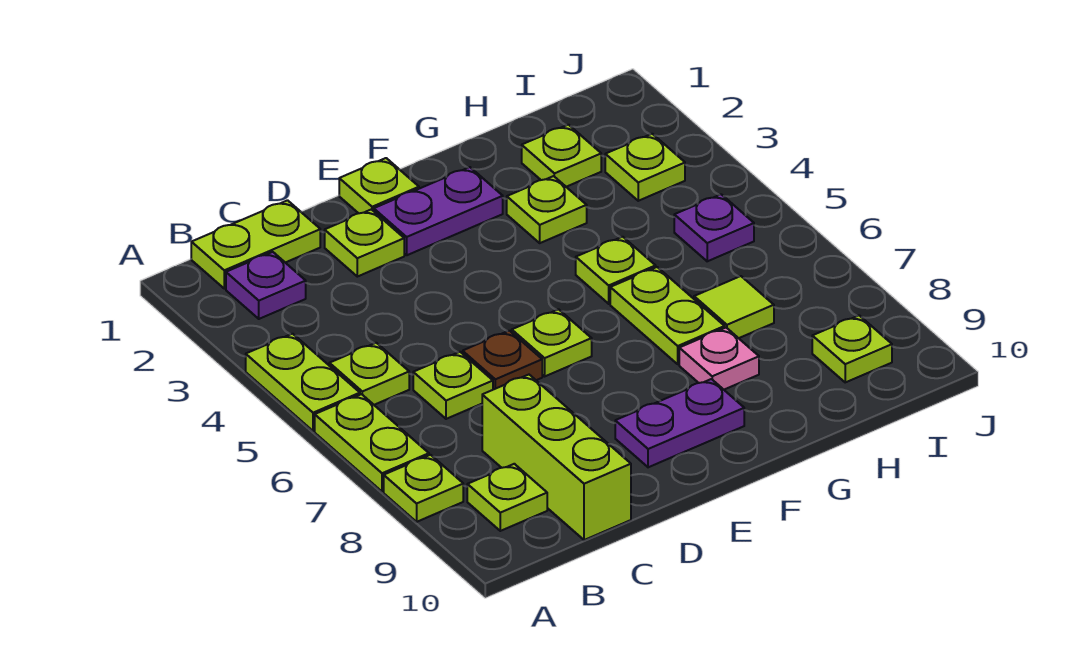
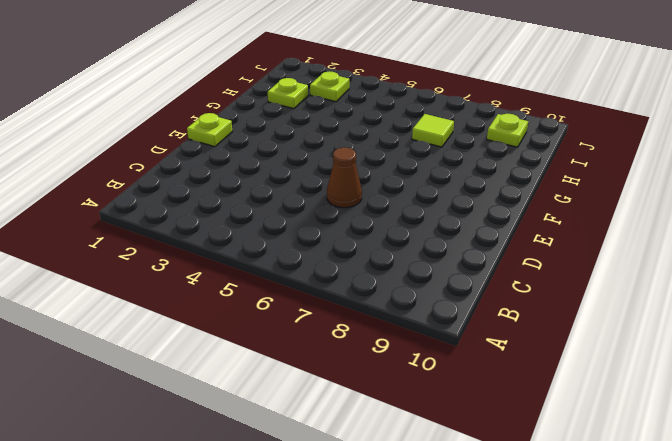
brown 1x1 cone [327,147,362,208] -> brown 1x1 plate [463,331,542,390]
none -> lime 1x2 plate [246,334,360,431]
none -> lime 1x2 plate [315,394,429,492]
none -> lime 1x1 plate [384,455,463,522]

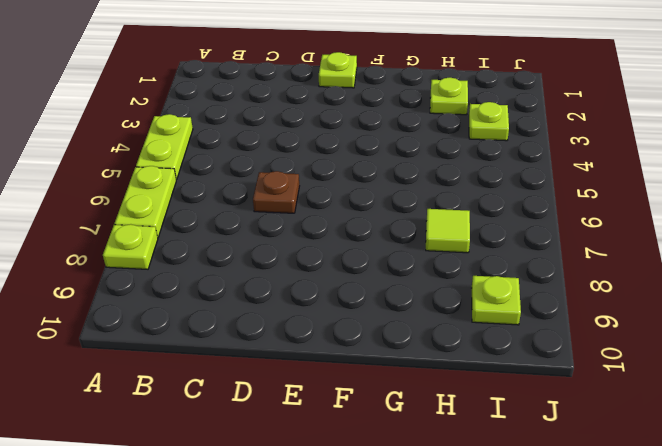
none -> lime 1x2 plate [191,200,320,289]
none -> purple 1x1 plate [226,252,306,319]
none -> lime 1x1 plate [329,343,409,405]

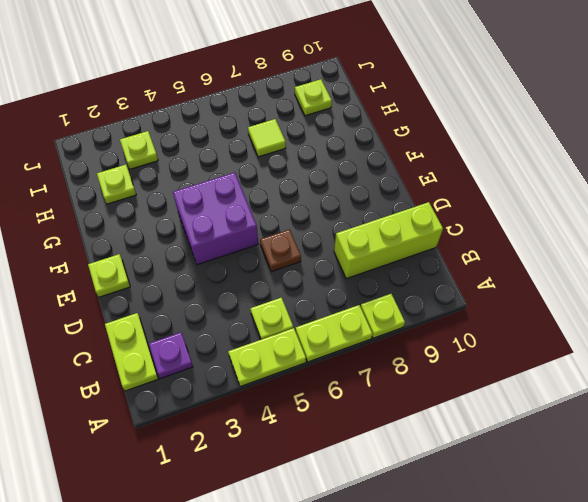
purple 2x2 brick [173,172,258,265] -> none
none -> lime 1x1 plate [467,464,547,531]
none -> lime 1x1 plate [413,352,493,419]
none -> lime 1x1 plate [325,209,404,277]

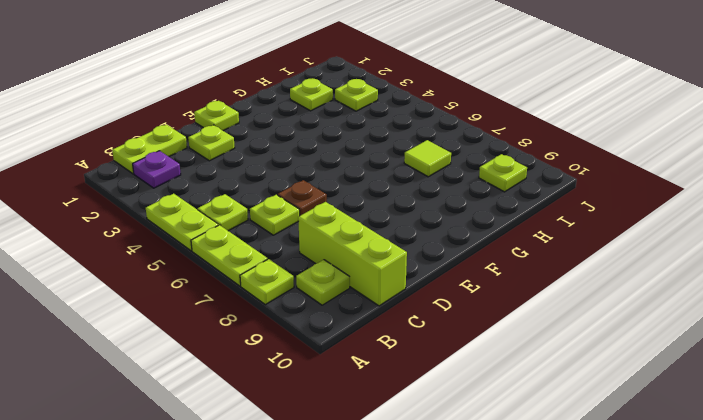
none -> purple 1x2 plate [374,167,503,255]
none -> lime 1x1 plate [512,309,592,376]
none -> purple 1x2 plate [615,379,744,467]

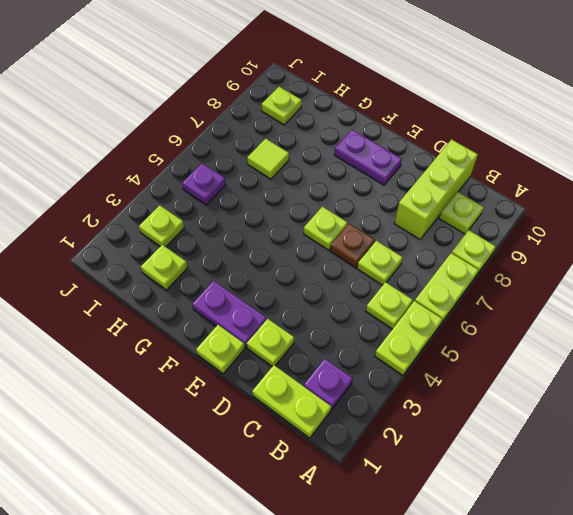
none -> lime 1x1 plate [507,176,587,243]
none -> lime 1x1 plate [576,237,656,304]
none -> lime 1x2 plate [610,267,725,364]

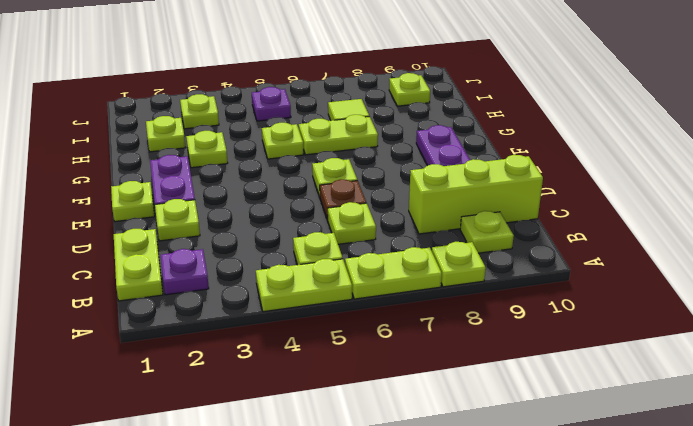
none -> pink 1x1 plate [679,328,759,390]

